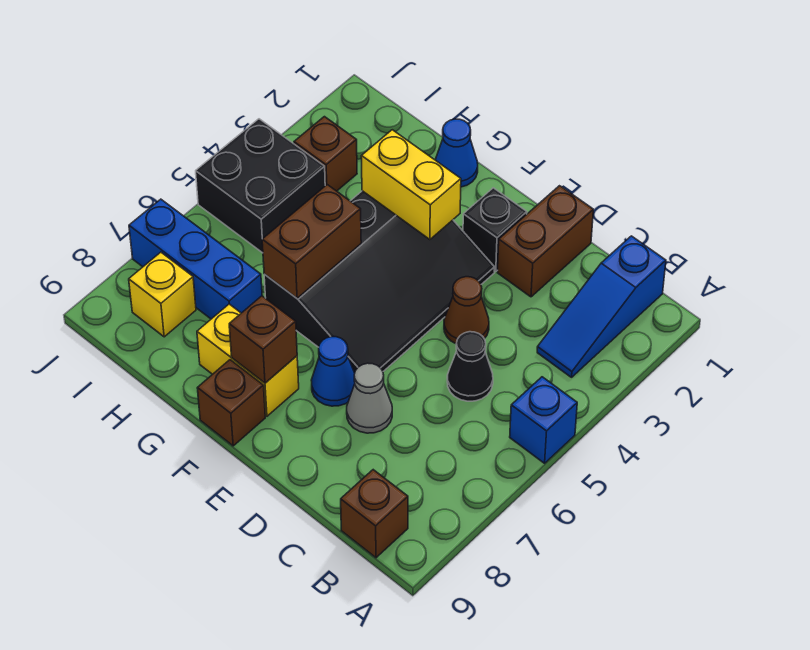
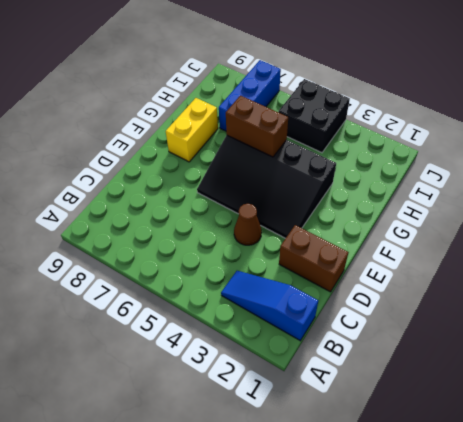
none -> blue 1x1 brick [510,377,577,463]
none -> brown 1x1 brick [341,470,408,558]
none -> black 1x1 cone [447,332,493,401]

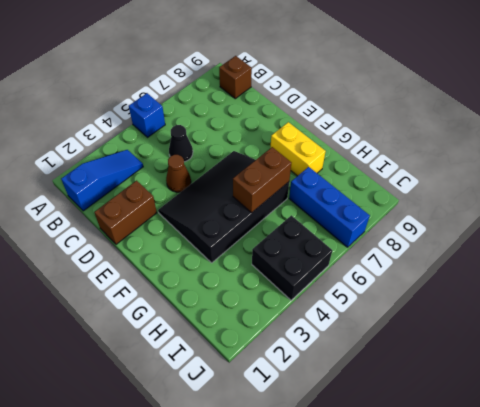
none -> grey 1x1 cone [347,363,392,433]
none -> black 1x1 brick [463,188,527,271]
none -> blue 1x1 cone [311,337,355,406]

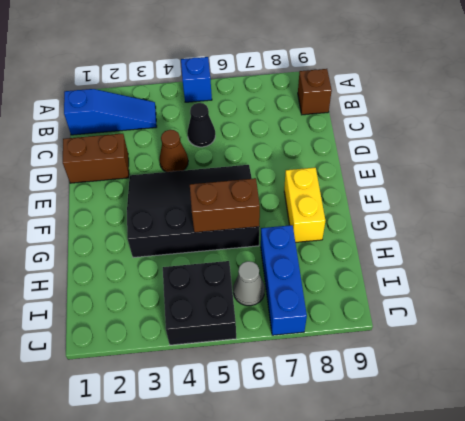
grey 1x1 cone [233,261,265,306] -> grey 1x1 cone moved to [347,363,392,433]
none -> black 1x1 brick [463,188,527,271]
none -> blue 1x1 cone [311,337,355,406]
none -> brown 1x1 brick [197,360,265,446]

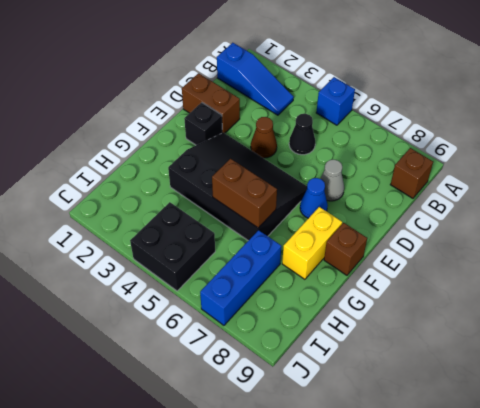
none -> blue 1x1 cone [435,119,478,187]
none -> brown 1x1 brick [294,117,357,191]
none -> yellow 1x1 brick [129,252,196,337]

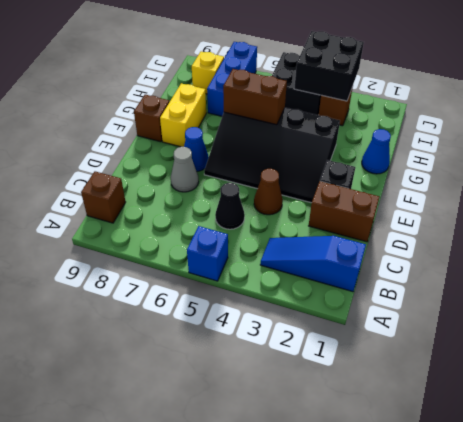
black 2x2 brick [294,31,364,101] -> none
none -> yellow 1x2 brick [361,130,461,240]
none -> brown 1x1 brick [229,296,297,383]

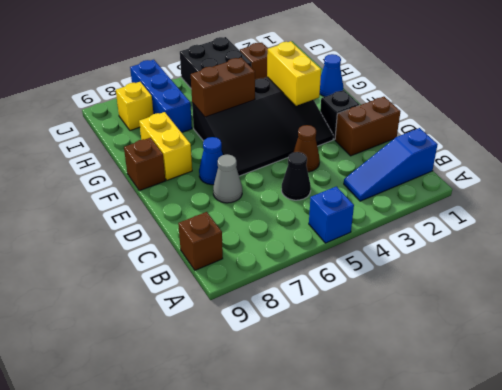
none -> brown 1x1 brick [229,296,297,383]

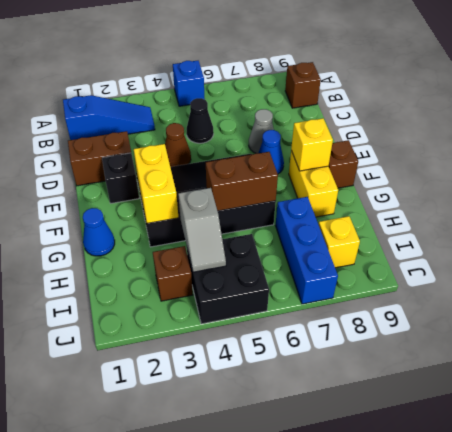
yellow 1x1 brick [291,118,333,171] -> brown 1x1 brick [229,296,297,383]
grey 1x2 slope [178,188,226,272] -> none

